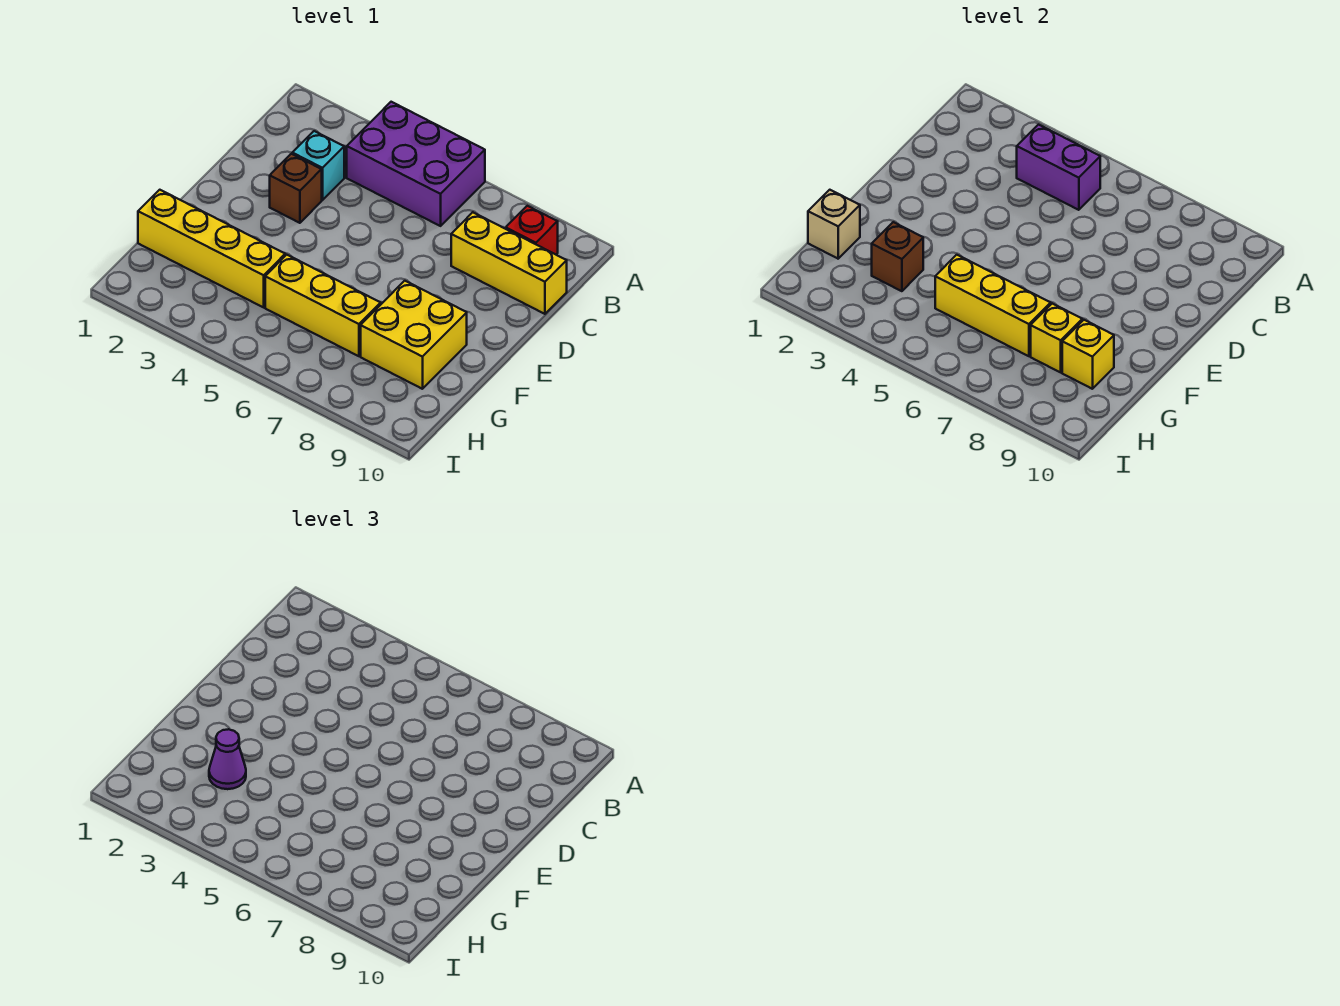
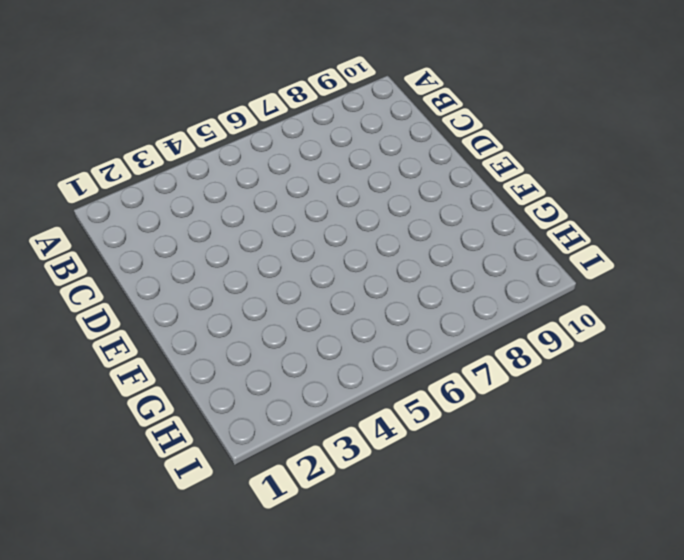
none -> purple 2x3 brick [347,102,485,226]
none -> red 1x1 brick [506,206,558,254]
none -> cyan 1x1 brick [292,131,344,200]

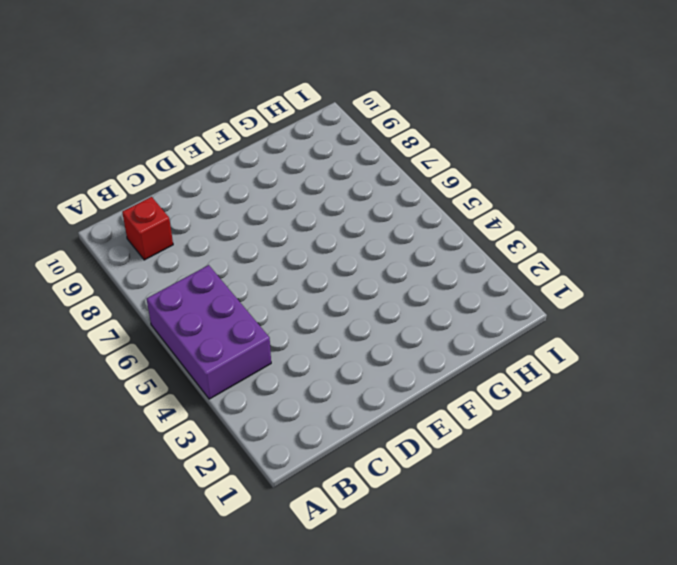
none -> cyan 1x1 brick [292,131,344,200]
none -> yellow 1x3 brick [451,212,567,314]
none -> brown 1x1 brick [270,154,322,223]

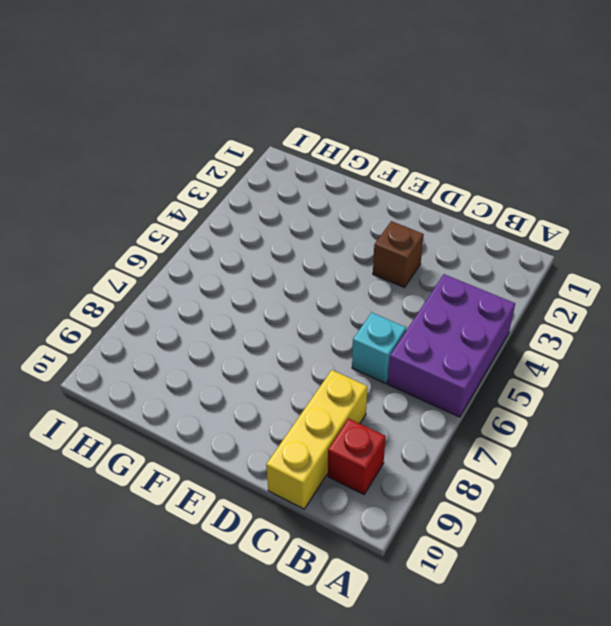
cyan 1x1 brick [352,313,406,383] -> cyan 1x1 brick moved to [292,131,344,200]
none -> yellow 2x2 brick [361,281,467,389]
none -> yellow 1x4 brick [138,190,285,307]
none -> yellow 1x3 brick [265,255,381,356]

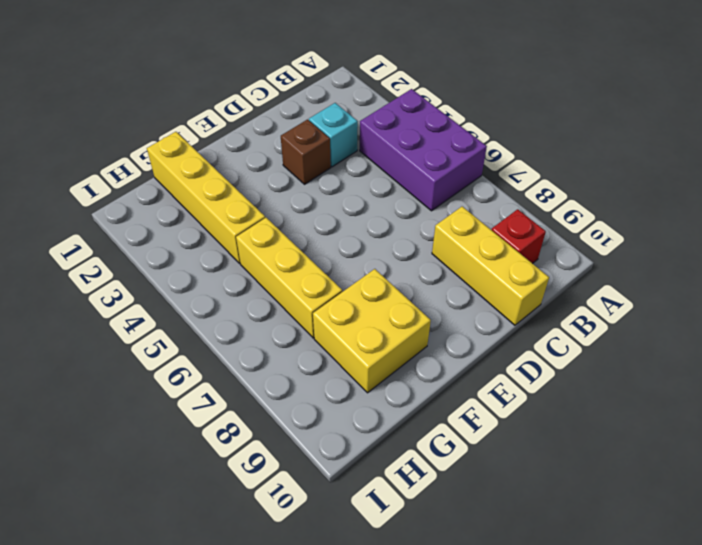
none -> purple 1x2 brick [1017,125,1100,210]
none -> tan 1x1 brick [808,190,860,259]
none -> brown 1x1 brick [872,222,923,291]

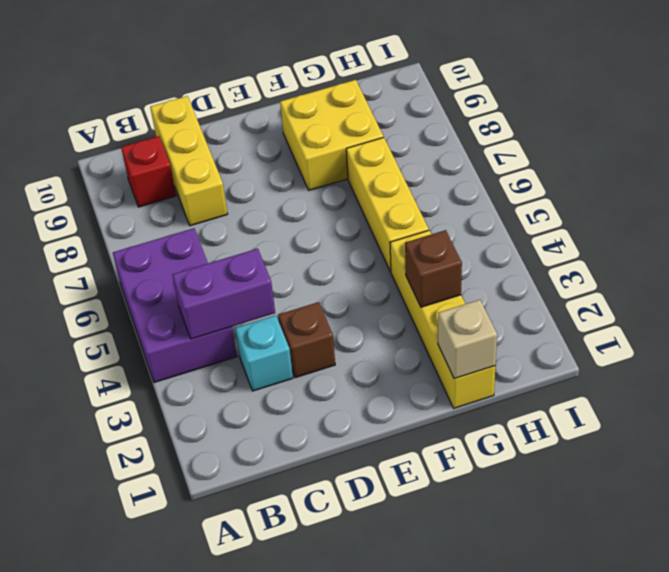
purple 1x2 brick [172,249,275,339] -> purple 1x2 brick turned to [1017,125,1100,210]
none -> yellow 1x3 brick [935,255,1051,356]
none -> yellow 1x1 brick [1031,303,1082,372]
none -> yellow 1x1 brick [1062,320,1114,389]

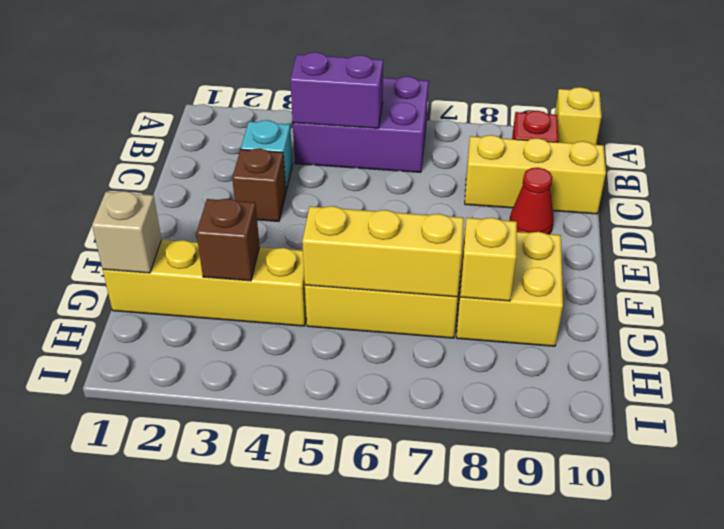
yellow 1x1 brick [555,87,602,145] -> yellow 1x1 brick moved to [1062,320,1114,389]
red 1x1 cone [509,168,554,234] -> none
none -> purple 1x1 cone [209,729,246,789]

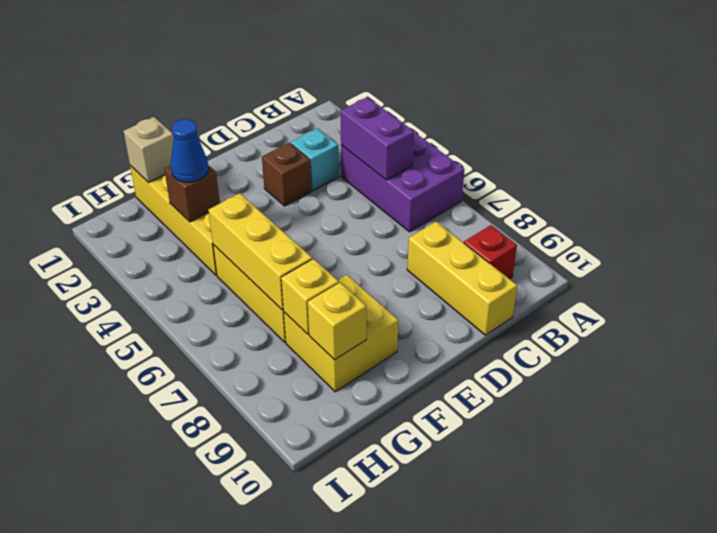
blue 1x1 cone [171,119,209,182] -> purple 1x1 cone [209,729,246,789]

